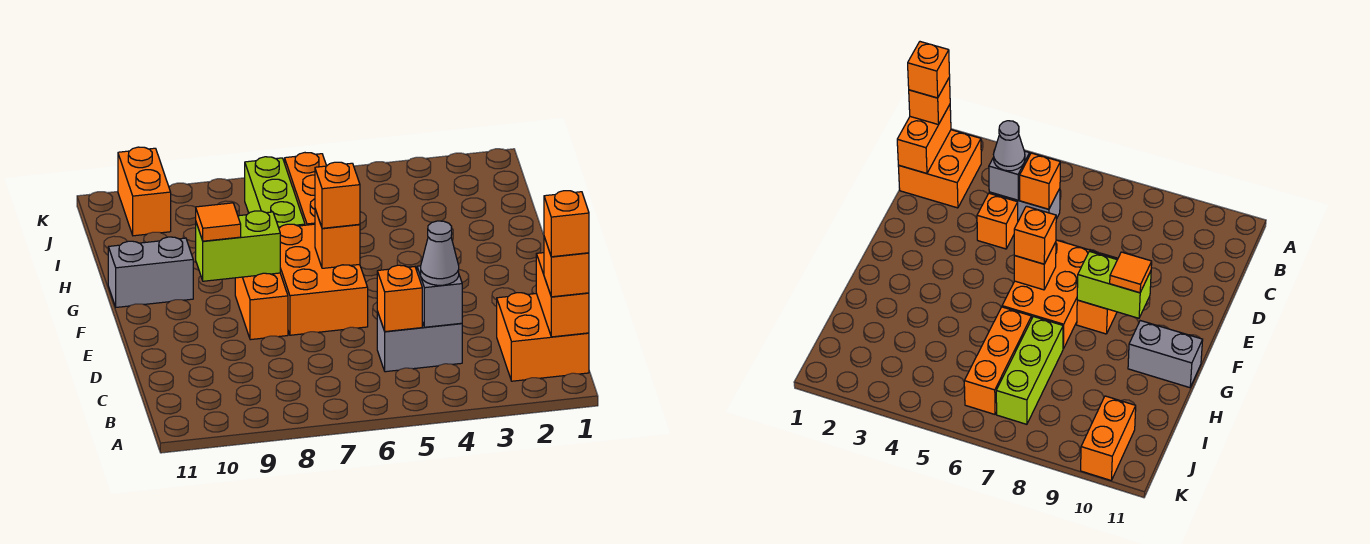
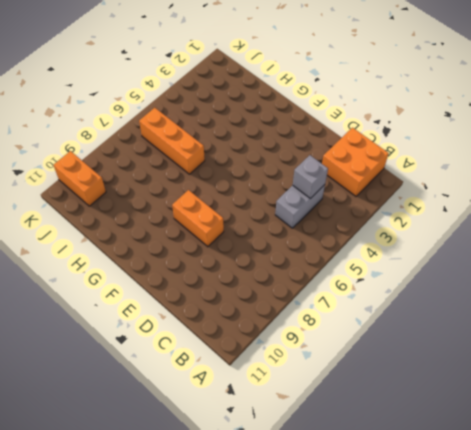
none -> orange 1x1 brick [977,193,1018,249]
none -> orange 2x3 brick [279,224,368,335]
none -> grey 1x2 brick [108,237,193,307]

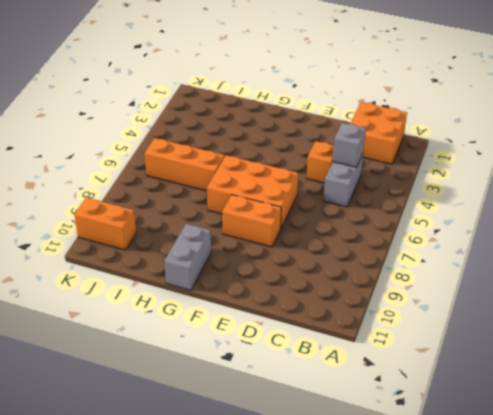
none -> lime 1x3 brick [245,157,305,228]
none -> orange 1x2 brick [536,253,589,337]
none -> orange 1x1 brick [377,265,422,332]

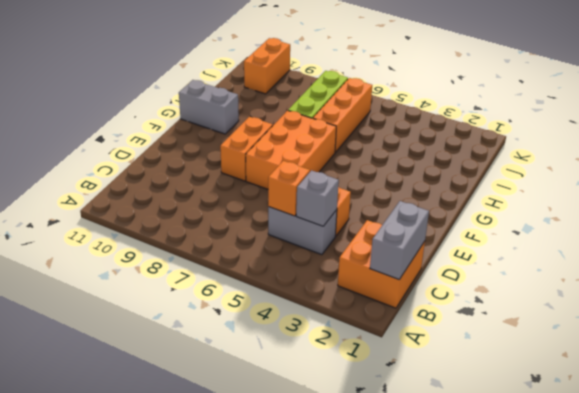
grey 1x2 brick [370,201,429,279] -> orange 1x2 brick [536,253,589,337]
none -> orange 1x1 brick [315,209,360,268]
none -> lime 1x2 brick [196,211,280,281]
none -> orange 1x1 brick [544,237,589,297]

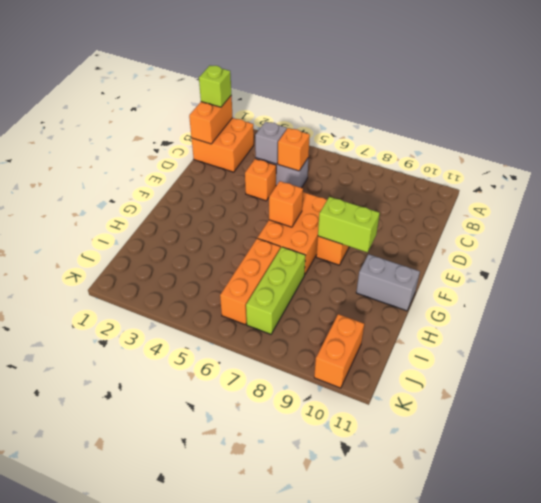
lime 1x1 brick [199,65,231,107] -> orange 1x1 brick [544,237,589,297]
none -> grey 1x1 cone [421,221,459,285]
none -> orange 1x1 brick [315,162,360,228]
none -> orange 1x1 tile [196,203,241,241]

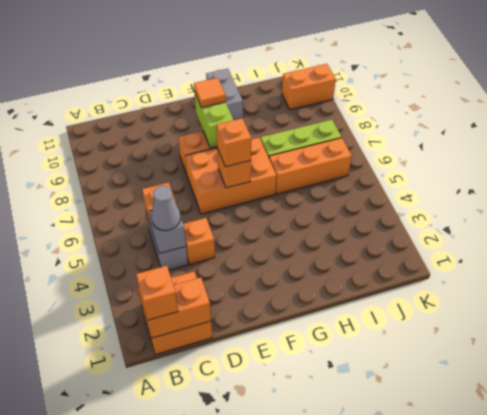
none -> orange 1x1 brick [544,191,589,257]

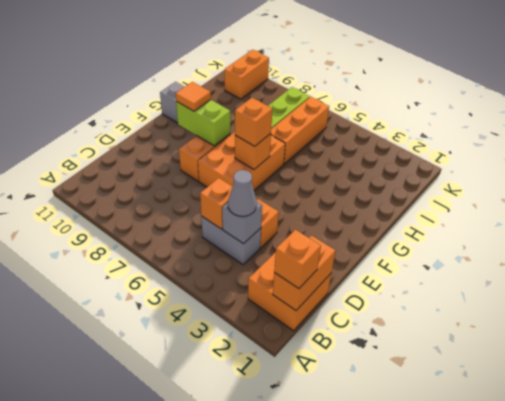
none -> orange 1x1 brick [544,191,589,257]

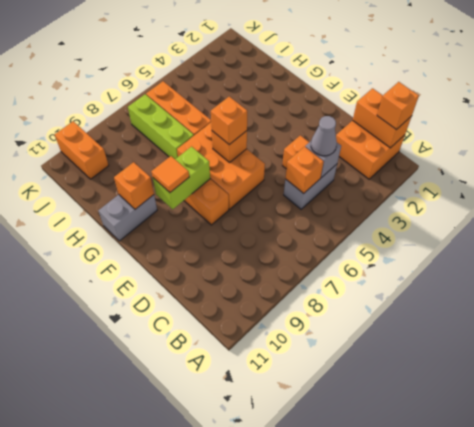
orange 1x1 brick [114,162,154,209] -> orange 1x1 brick moved to [544,191,589,257]

